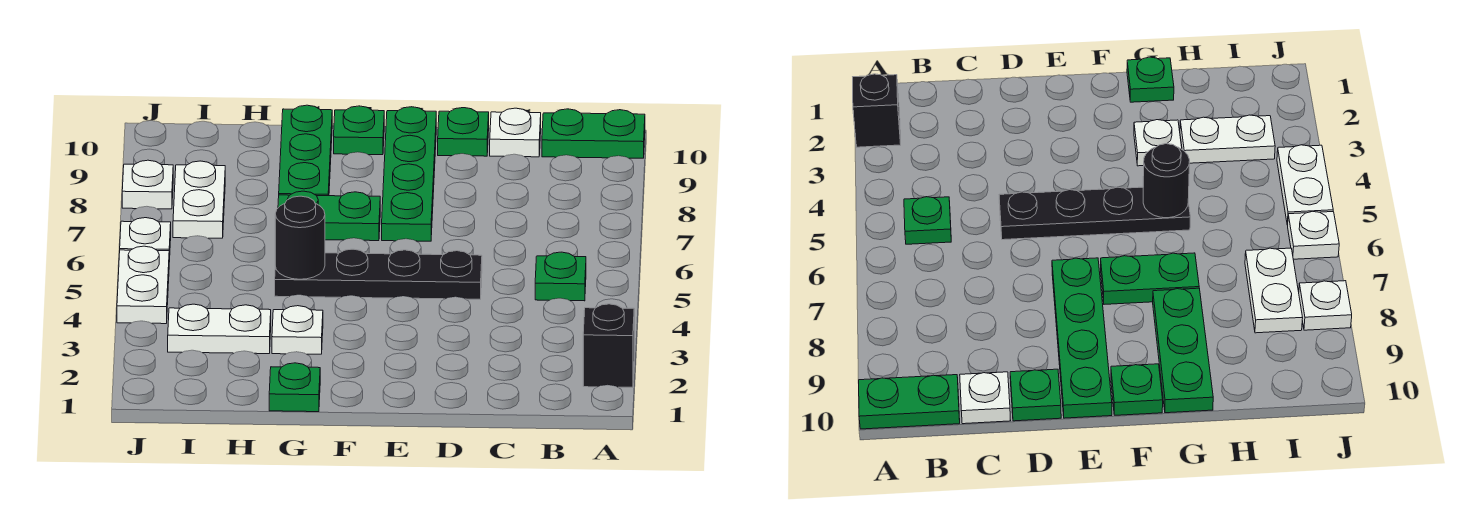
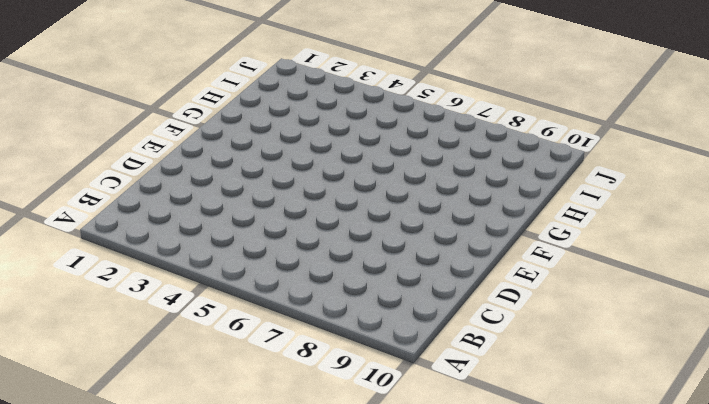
none -> black 1x1 brick [583,304,634,387]
none -> green 1x2 plate [542,109,645,158]
none -> green 1x1 plate [535,252,586,301]

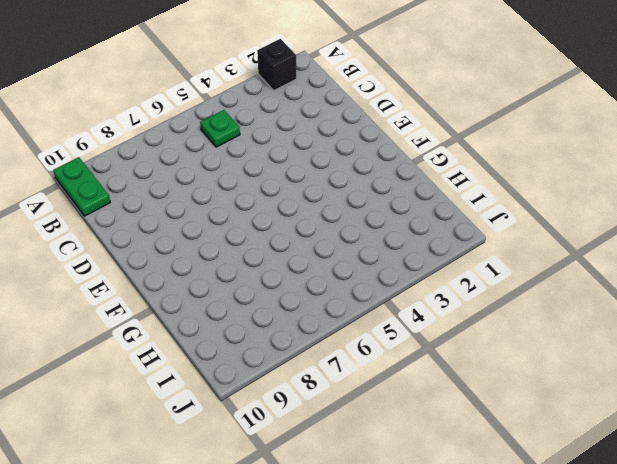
none -> white 1x1 plate [490,108,541,157]
none -> black 1x4 plate [275,249,482,299]
none -> green 1x1 plate [438,108,489,156]

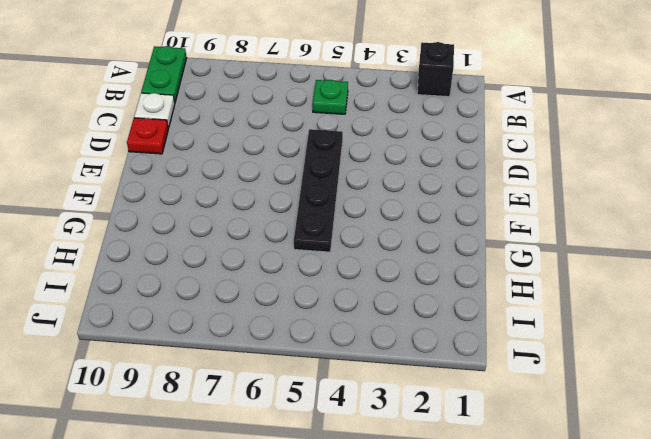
red 1x1 plate [127,118,168,154] -> green 1x1 plate [438,108,489,156]
none -> green 1x4 plate [382,107,436,241]
none -> green 1x2 plate [278,191,380,241]
none -> green 1x1 plate [334,106,384,155]

